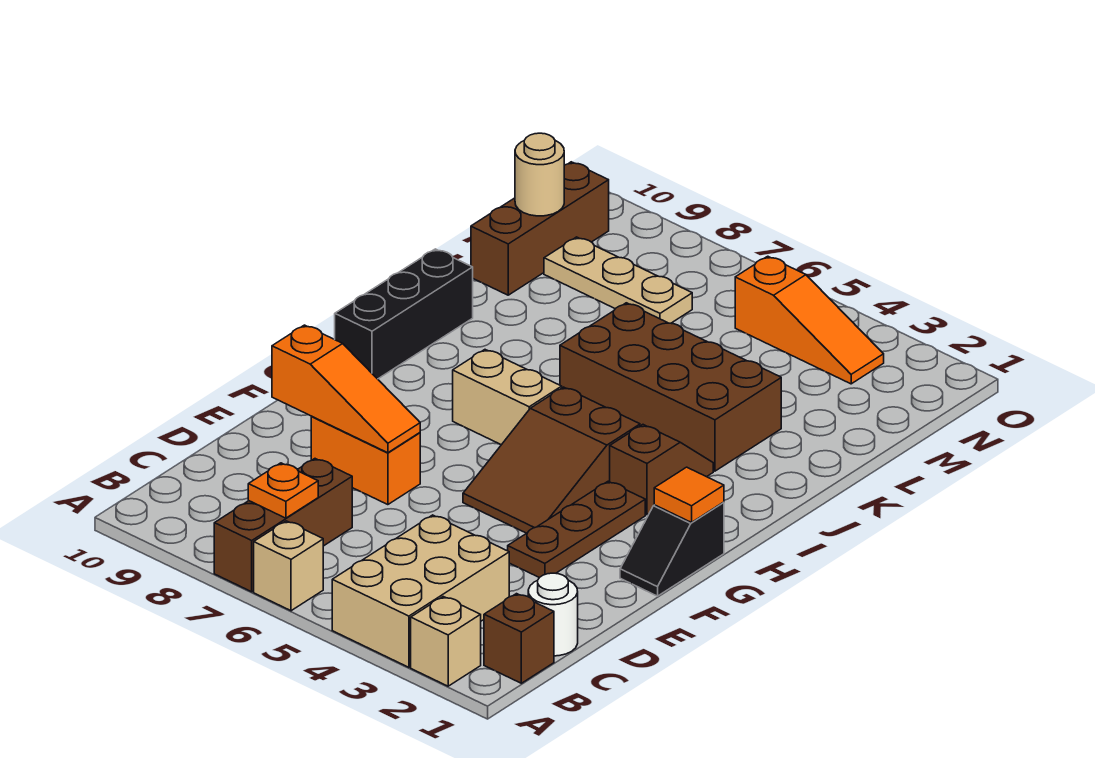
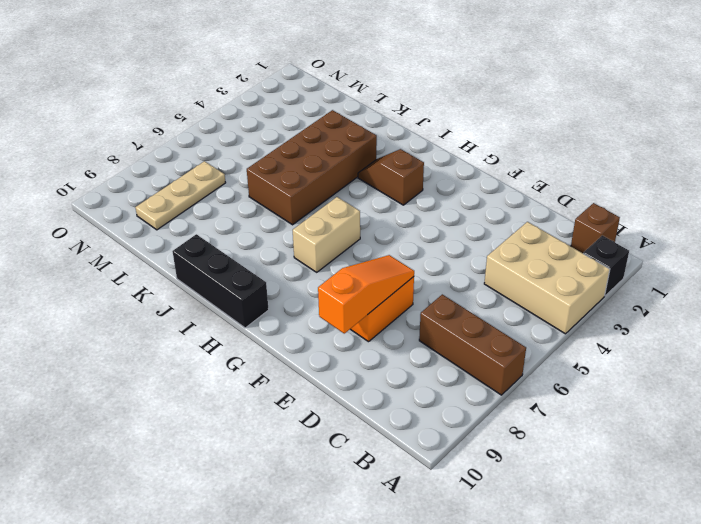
black 1x1 brick [583,236,629,296] -> tan 1x1 brick [411,597,481,686]
none -> tan 1x1 brick [254,521,323,611]
none -> white 1x1 round brick [528,573,578,656]
none -> brown 1x3 plate [508,481,645,578]

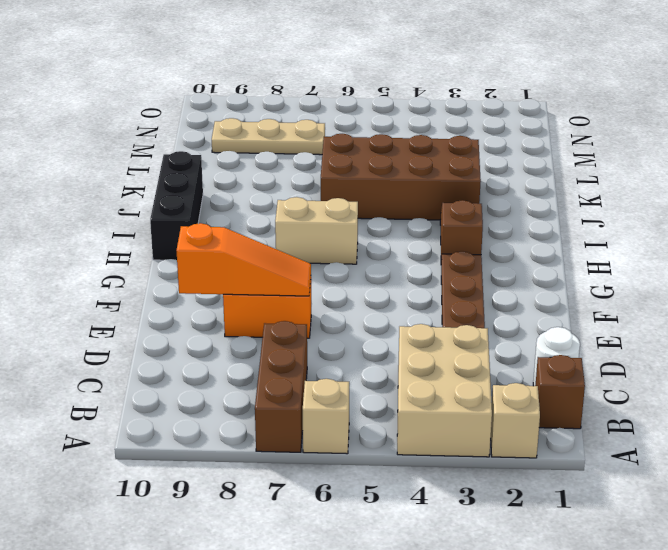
none -> black 1x2 slope [620,502,724,596]
none -> brown 2x3 slope [463,387,640,533]
none -> brown 1x3 brick [471,162,609,295]

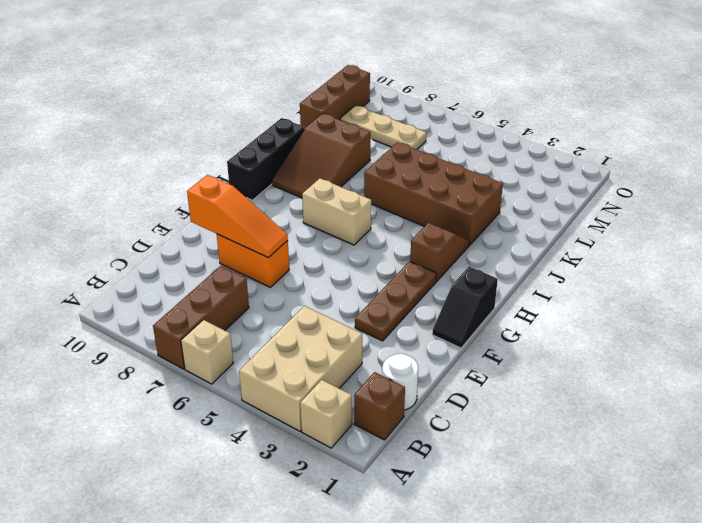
brown 2x3 slope [272,113,371,198] -> brown 2x3 slope moved to [463,387,640,533]
none -> orange 1x3 slope [735,256,884,384]
none -> orange 1x1 plate [248,463,318,518]
none -> orange 1x1 tile [654,467,724,522]

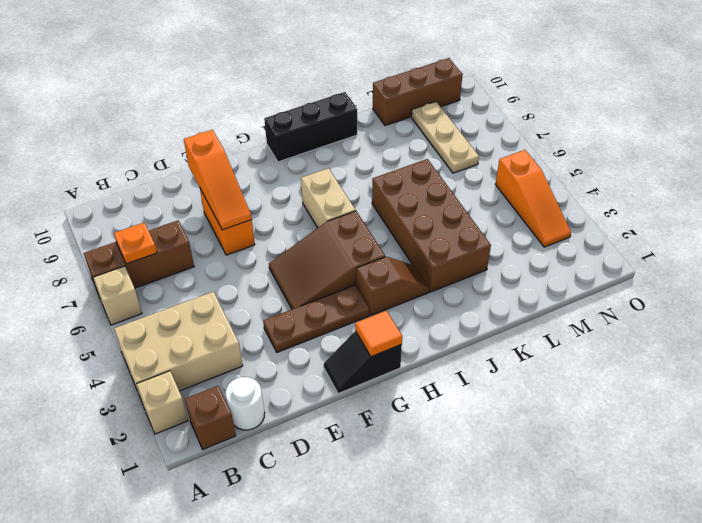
none -> tan 1x1 round brick [515,133,564,216]

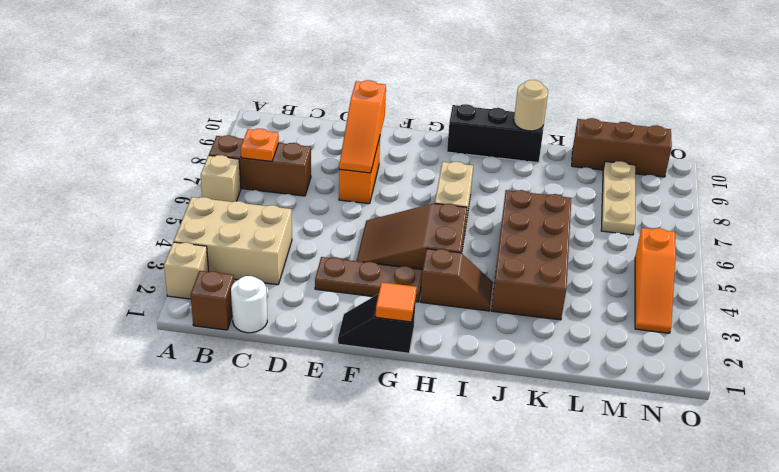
tan 1x1 round brick [514,80,548,131] -> tan 1x1 round brick moved to [515,133,564,216]

